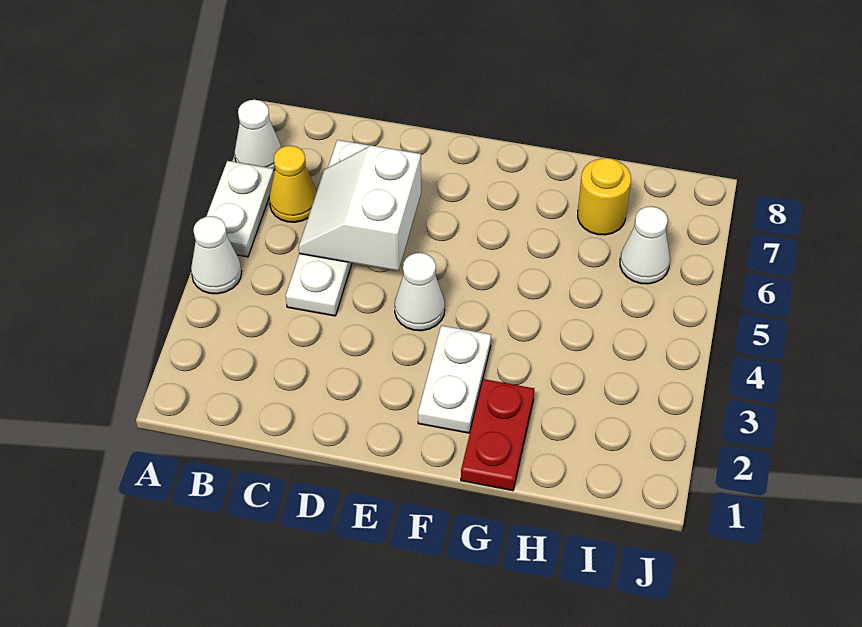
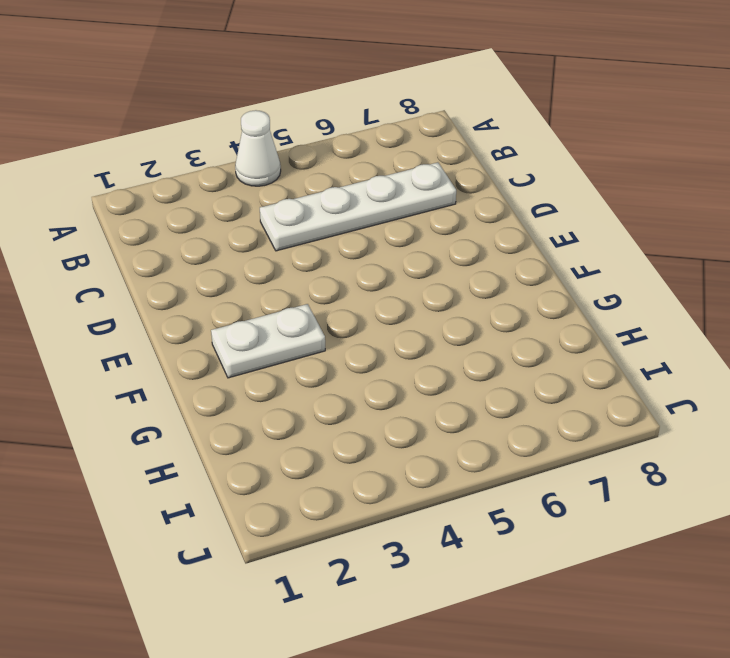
none -> white 1x2 plate [206,161,274,257]
none -> white 1x1 cone [235,100,281,170]

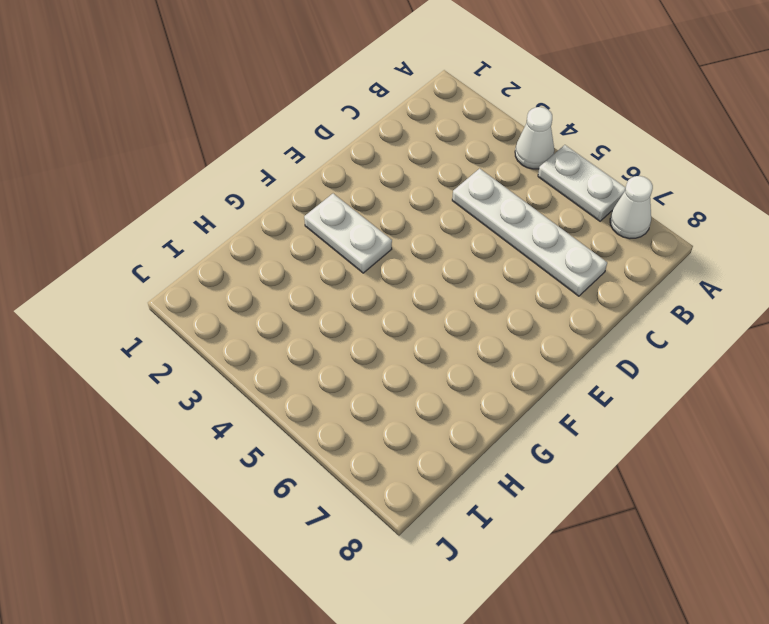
none -> yellow 1x1 cone [269,146,317,222]
none -> white 1x1 cone [395,253,445,331]

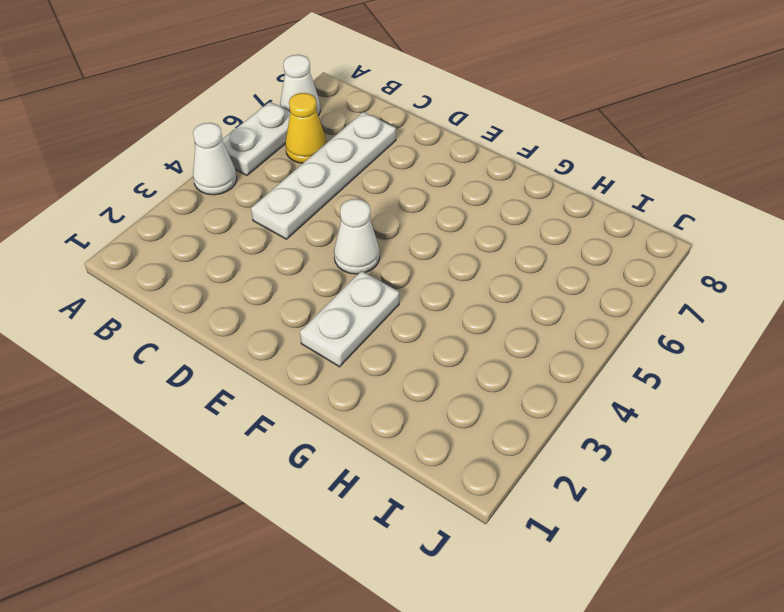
none -> red 1x2 plate [461,379,534,491]
none -> yellow 1x1 round brick [578,158,631,235]

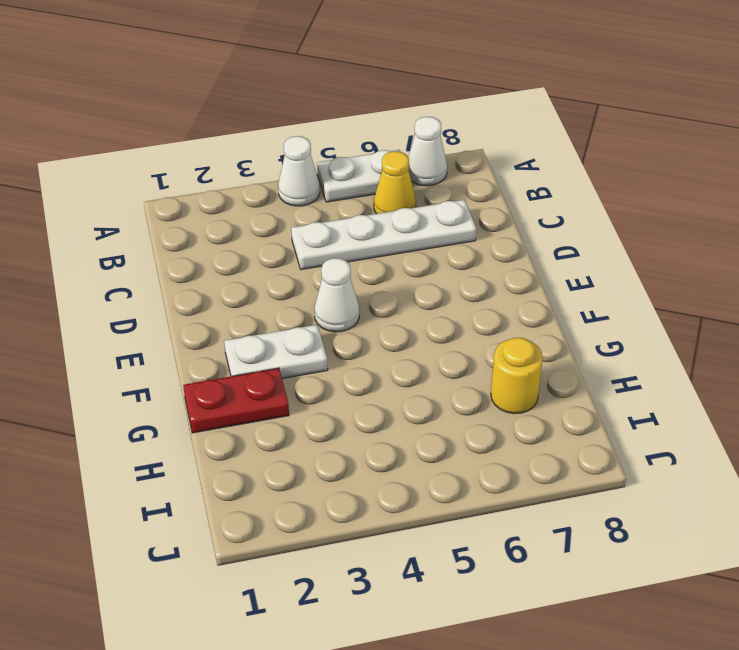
none -> white 1x1 cone [620,206,670,284]
none -> white 2x2 slope [299,145,421,271]

